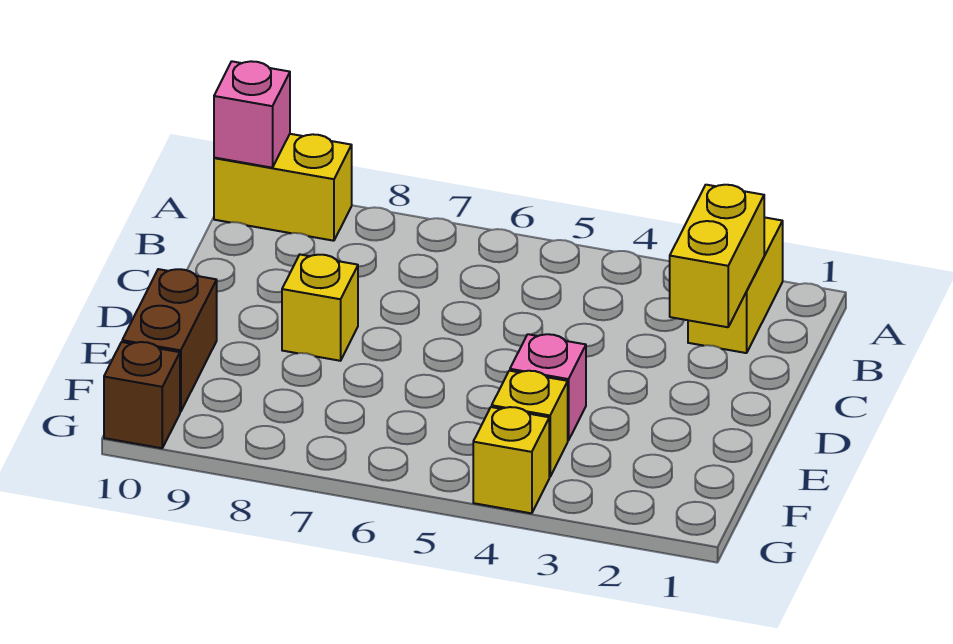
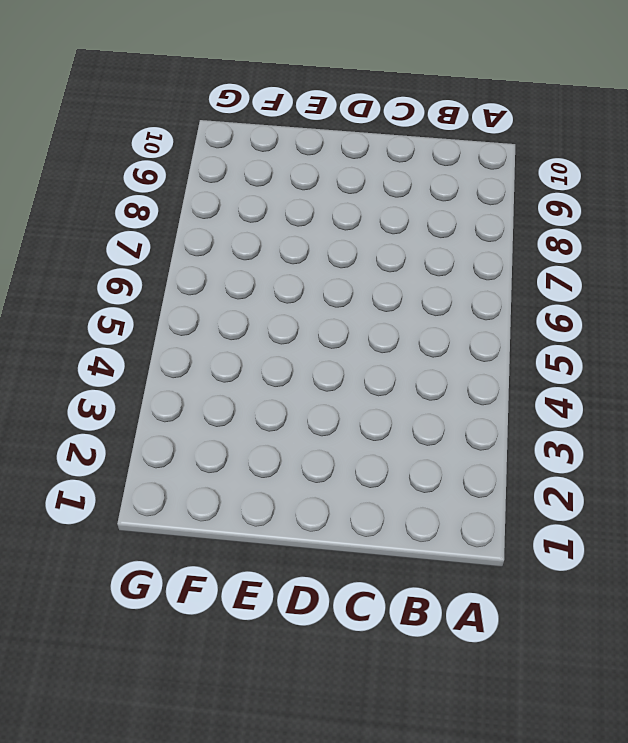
none -> yellow 1x2 brick [688,217,783,353]
none -> yellow 1x2 brick [214,134,352,241]

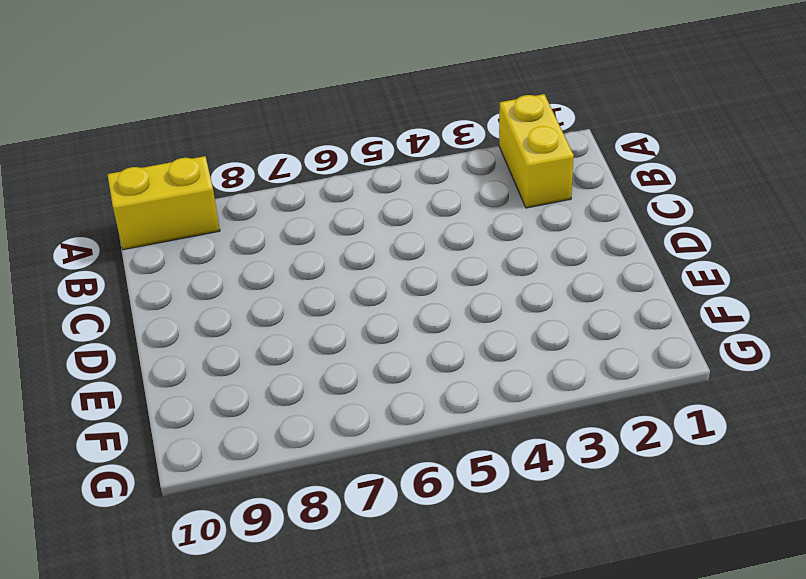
none -> yellow 1x1 brick [282,255,358,361]
none -> pink 1x1 brick [510,334,586,440]

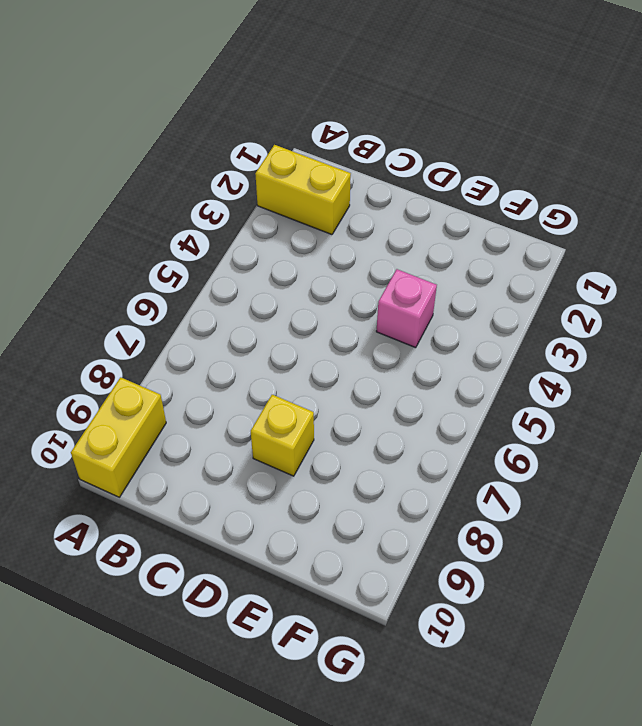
none -> brown 1x2 brick [122,269,217,412]
none -> yellow 1x1 brick [492,371,568,477]

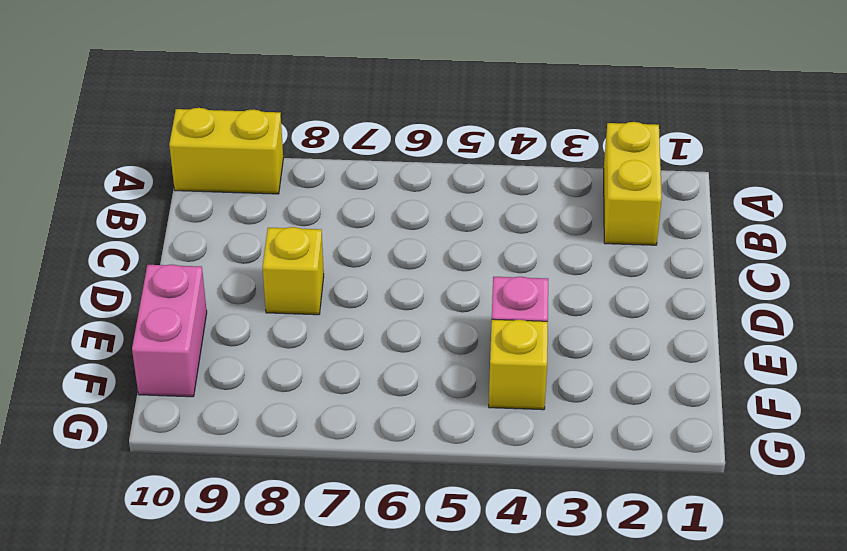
pink 1x2 brick [132,264,207,397] -> brown 1x2 brick [122,269,217,412]
none -> yellow 1x1 brick [473,407,549,513]
none -> brown 1x1 brick [104,342,180,448]

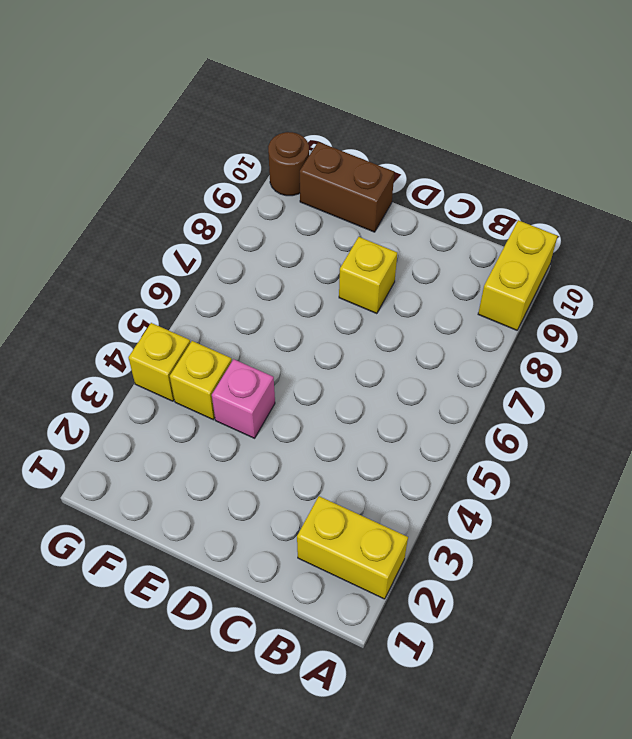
brown 1x1 round brick [268,132,309,196] -> brown 1x1 brick [104,342,180,448]
none -> pink 1x1 brick [214,61,290,168]
none -> yellow 1x2 brick [670,185,764,327]

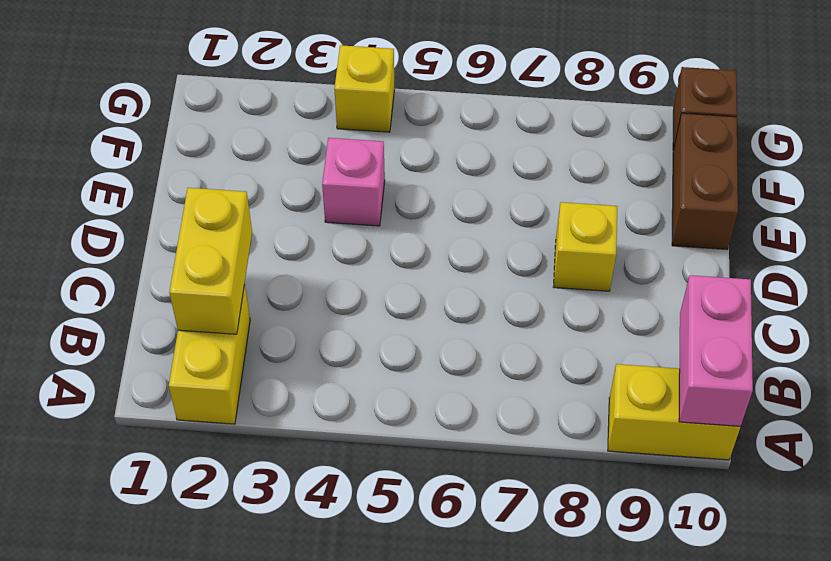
pink 1x2 brick [679,275,753,426] -> pink 1x1 brick [214,61,290,168]
none -> yellow 1x1 brick [492,371,568,477]

